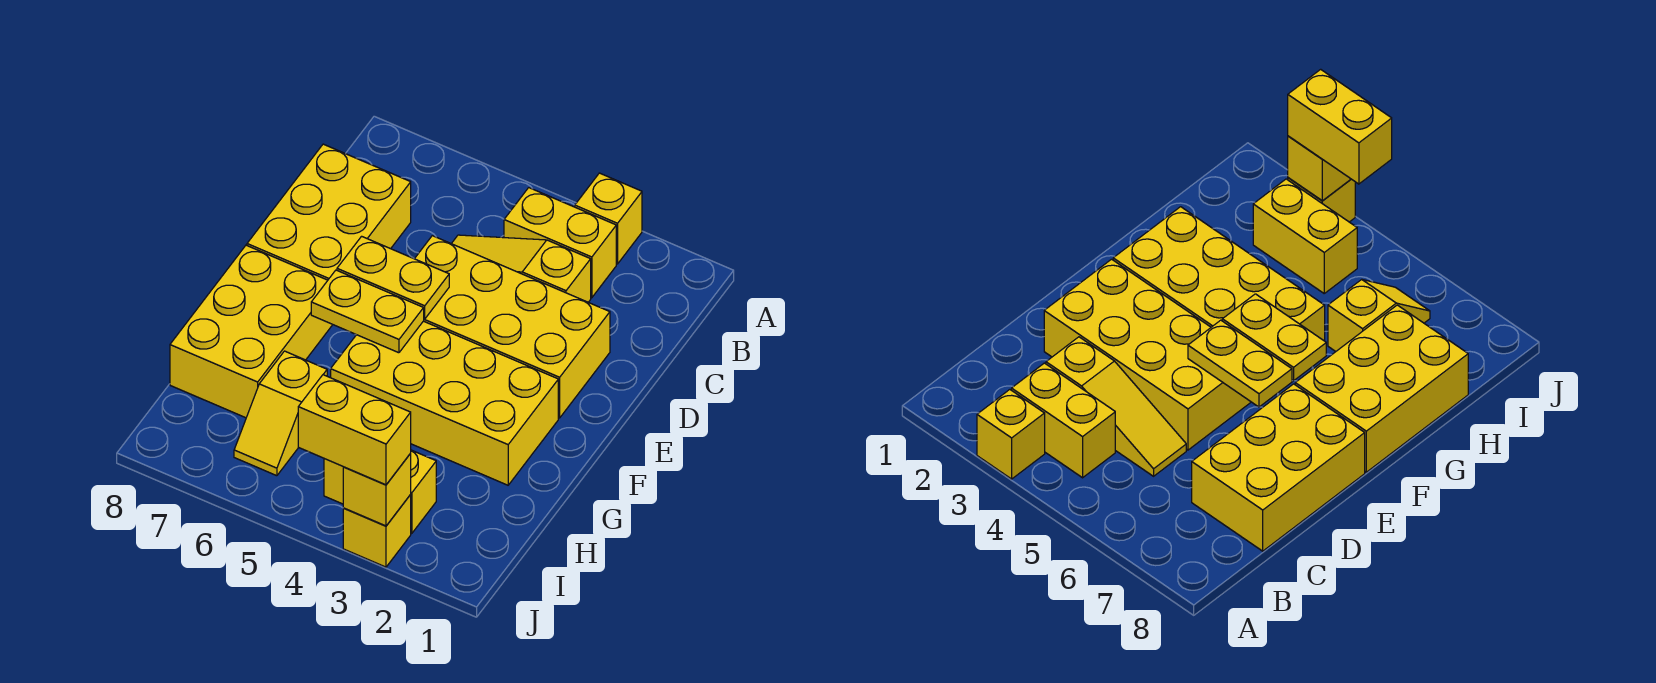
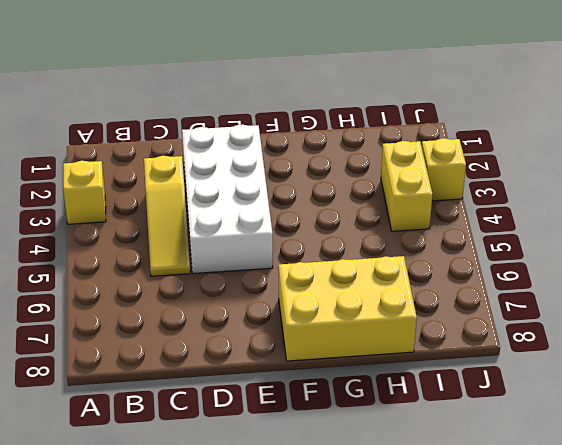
white 2x4 brick [182,124,273,274] -> yellow 2x4 brick [415,236,610,418]
none -> yellow 1x2 brick [504,188,616,298]
none -> yellow 2x3 brick [247,144,411,280]
none -> yellow 2x4 brick [331,321,558,485]

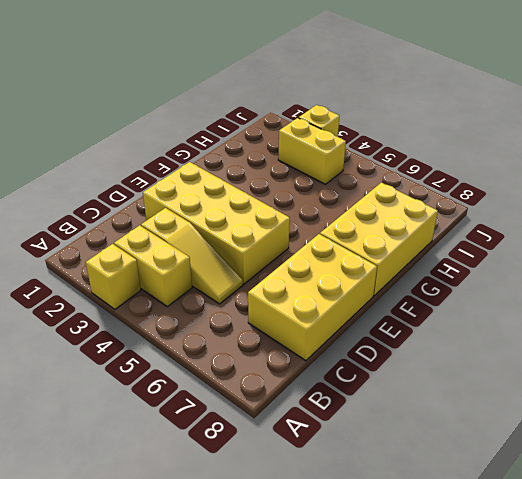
none -> yellow 2x4 brick [331,321,558,485]
none -> yellow 1x2 slope [234,351,327,476]
none -> yellow 1x2 plate [337,236,449,319]

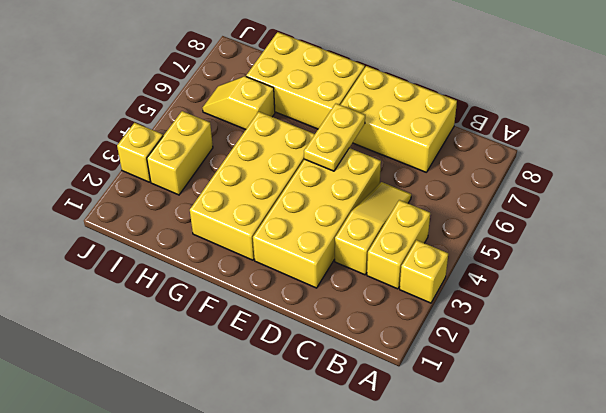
none -> yellow 1x2 plate [311,270,424,353]
none -> yellow 1x1 brick [343,454,411,526]
none -> yellow 1x2 brick [298,375,411,485]

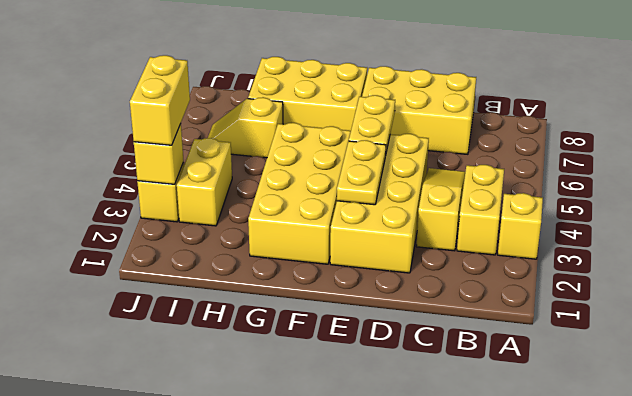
yellow 1x2 plate [337,140,386,205] -> yellow 1x2 plate moved to [311,270,424,353]

